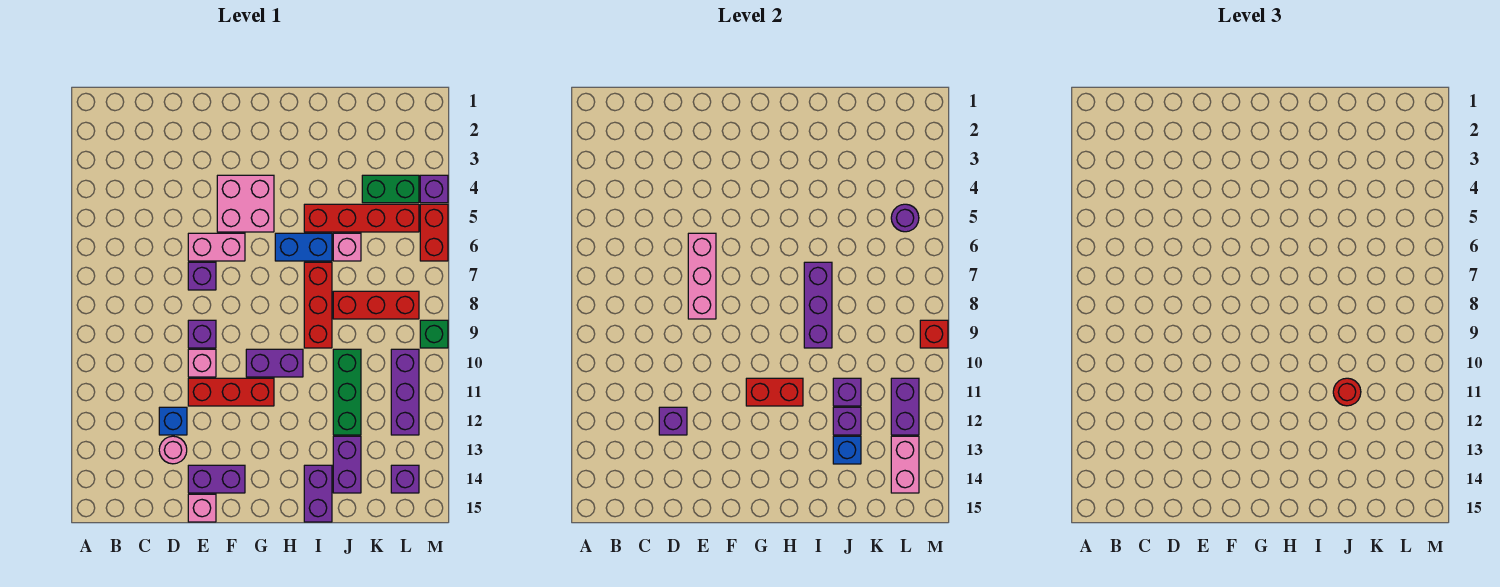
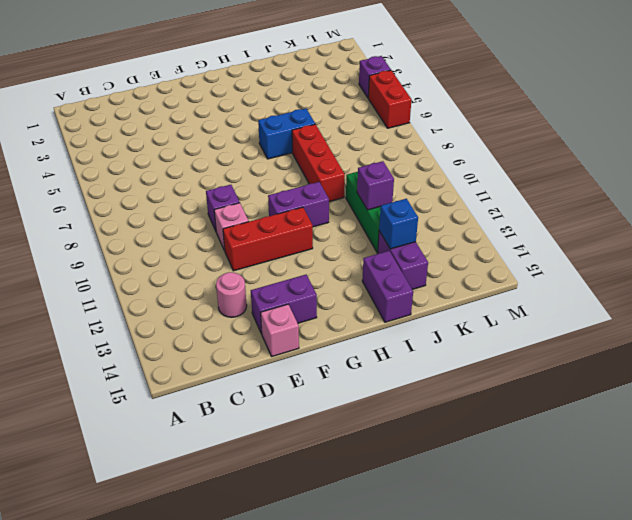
none -> blue 1x1 brick [159,407,187,435]
none -> pink 1x2 brick [188,233,245,261]
none -> purple 1x1 brick [188,262,216,290]
none -> pink 2x2 brick [217,175,274,232]

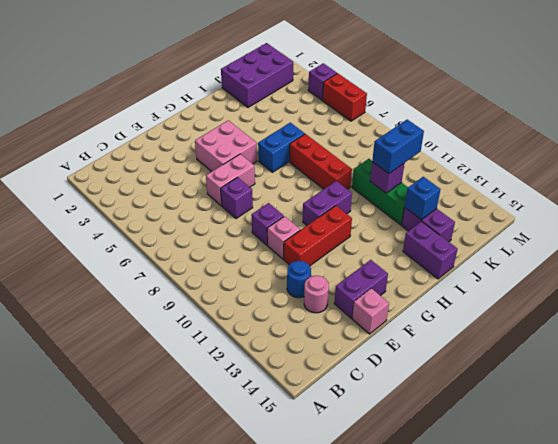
blue 1x1 round brick [287,261,311,298] -> blue 1x1 brick [159,407,187,435]
purple 2x3 brick [221,43,293,107] -> none
blue 1x2 brick [372,120,424,174] -> red 1x1 round brick [1333,378,1361,406]
none -> red 1x4 brick [304,204,419,232]
none -> pink 1x1 brick [333,233,361,261]
none -> red 1x3 brick [333,291,419,319]
none -> green 1x2 brick [362,175,419,203]

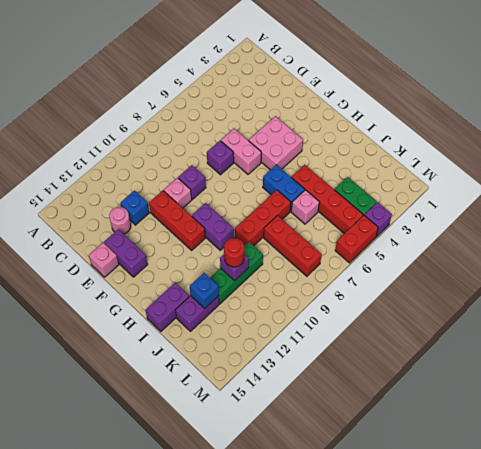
none -> purple 1x3 brick [391,349,419,435]
none -> purple 1x1 brick [391,465,419,493]
none -> green 1x1 brick [420,320,448,348]
none -> purple 1x1 brick [659,407,687,435]

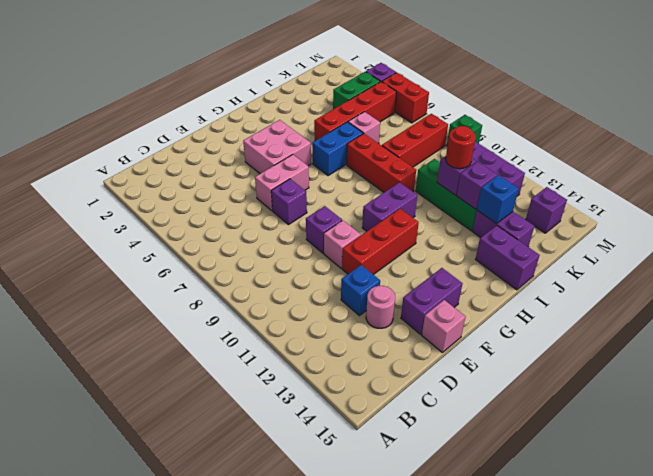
none -> purple 1x1 brick [659,407,687,435]
none -> pink 1x3 brick [688,233,716,319]
none -> red 1x2 brick [746,378,803,406]
none -> purple 1x3 brick [804,262,832,348]

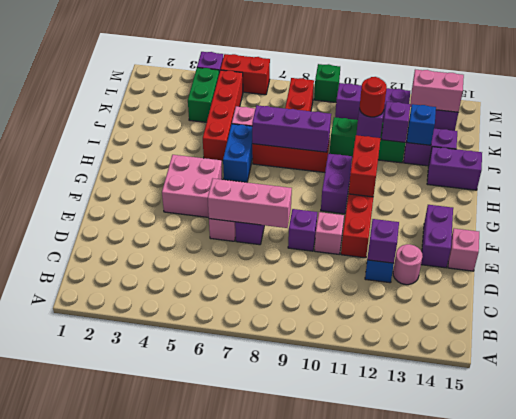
none -> purple 1x1 round brick [891,204,919,232]
none -> purple 1x2 brick [891,378,919,435]
none -> red 1x1 brick [920,320,948,348]

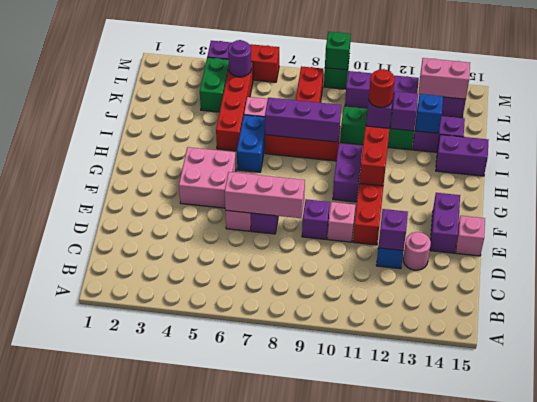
green 1x1 brick [325,32,351,70] -> red 1x1 brick [920,320,948,348]
none -> purple 1x2 brick [891,378,919,435]

